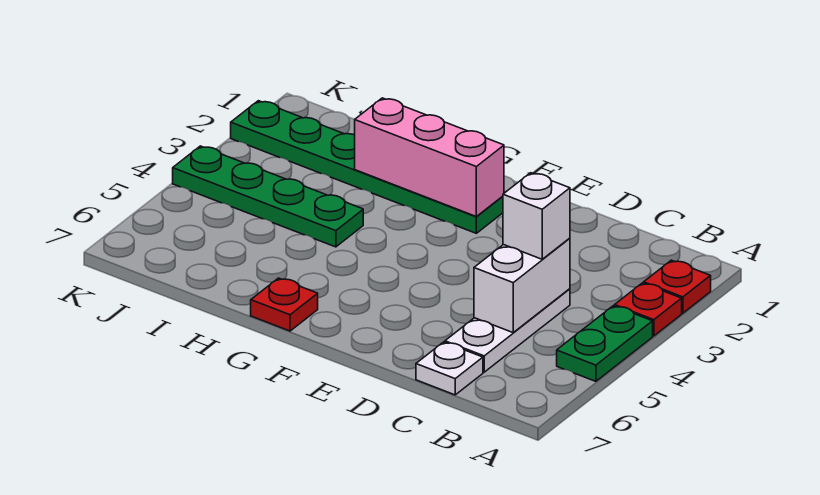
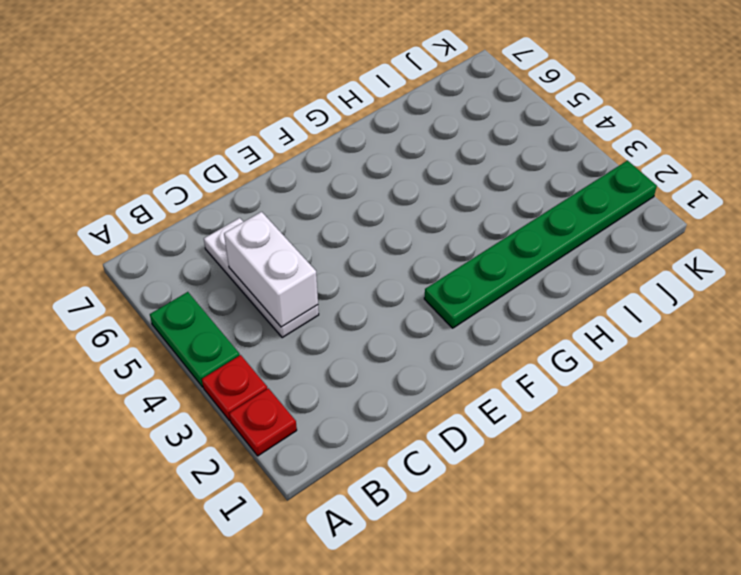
none -> white 1x1 plate [416,342,483,395]
none -> red 1x1 plate [251,278,318,331]

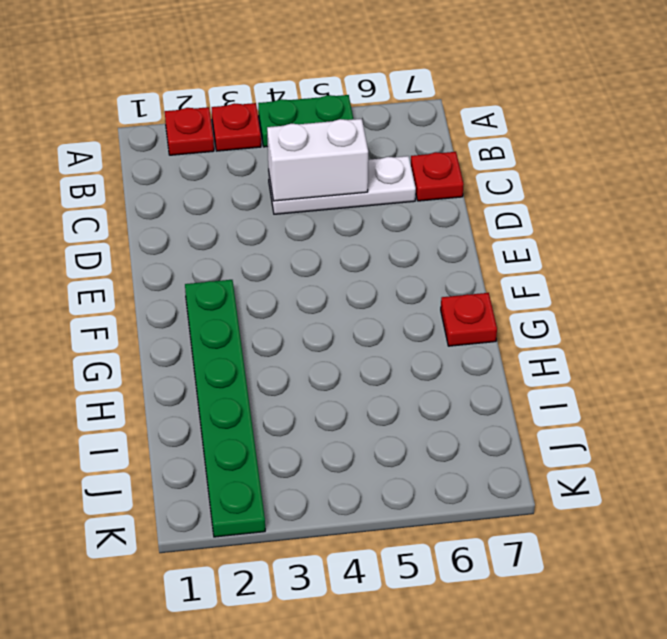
red 1x1 plate [411,152,464,201] -> white 1x1 plate [416,342,483,395]
none -> green 1x4 plate [173,146,363,247]
none -> pink 1x3 brick [355,98,504,216]

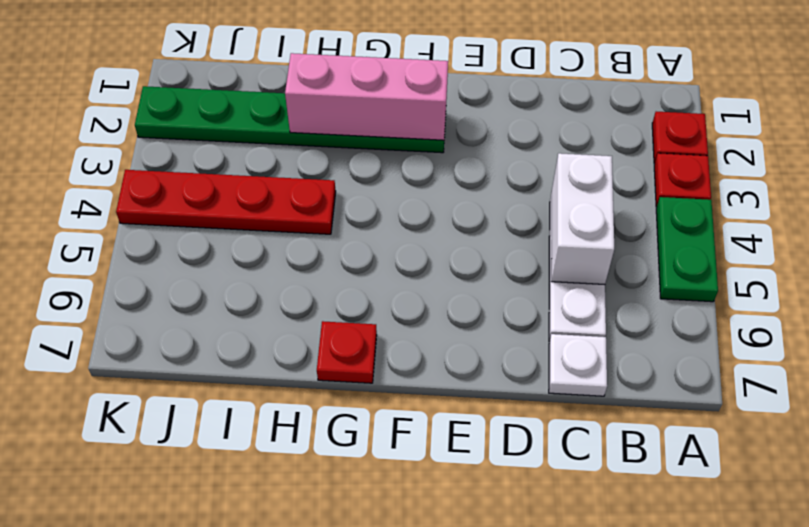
red 1x4 plate [116,170,336,234] -> green 1x4 plate [173,146,363,247]
none -> white 1x1 brick [503,173,570,259]

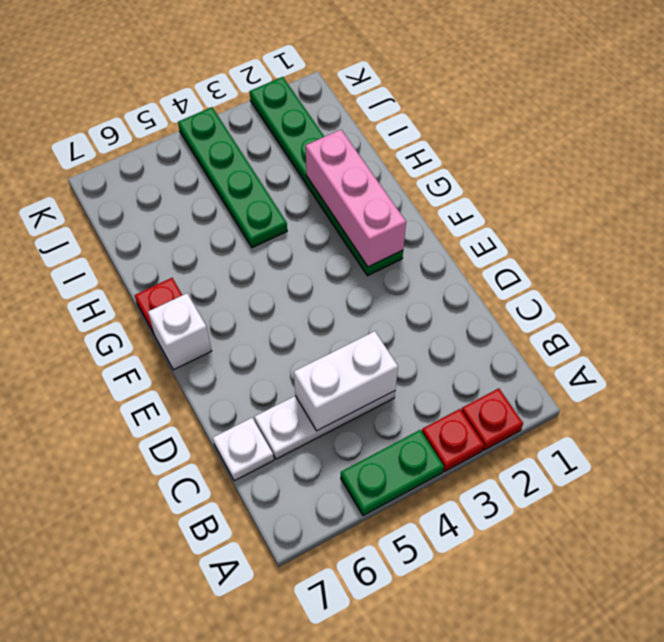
white 1x1 brick [148,293,211,370] -> white 1x1 brick moved to [503,173,570,259]

